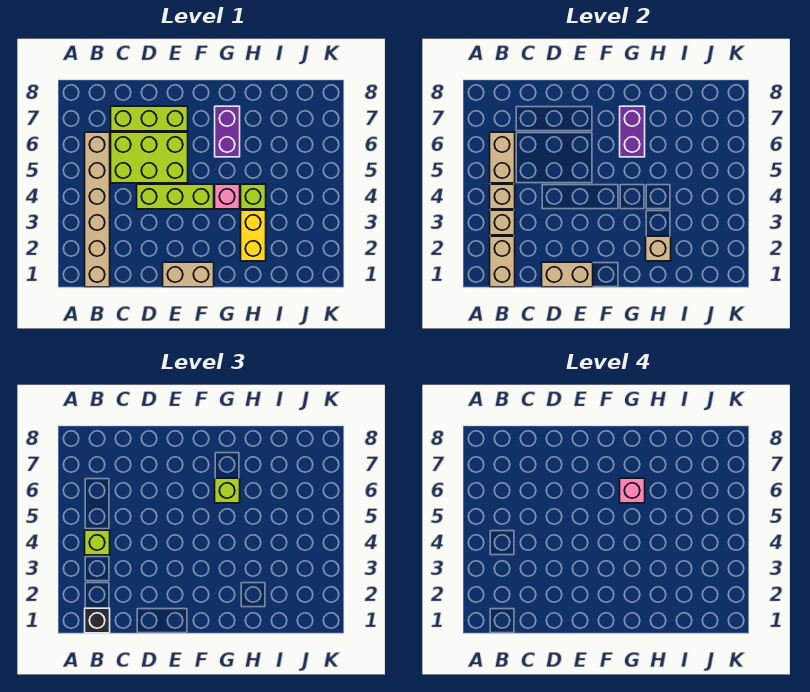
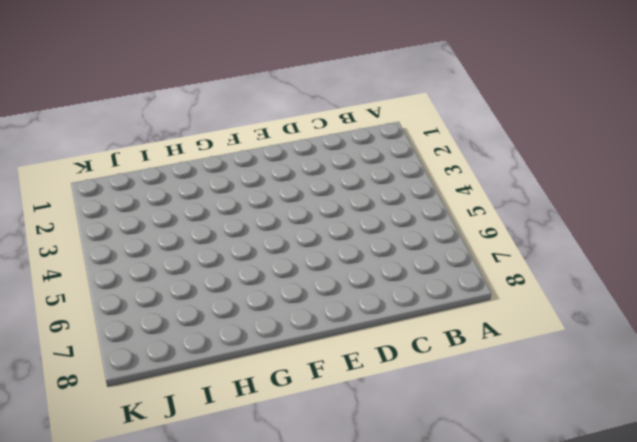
none -> tan 1x6 brick [85,132,110,287]
none -> lime 2x3 brick [111,132,188,183]
none -> lime 1x3 brick [111,106,188,131]

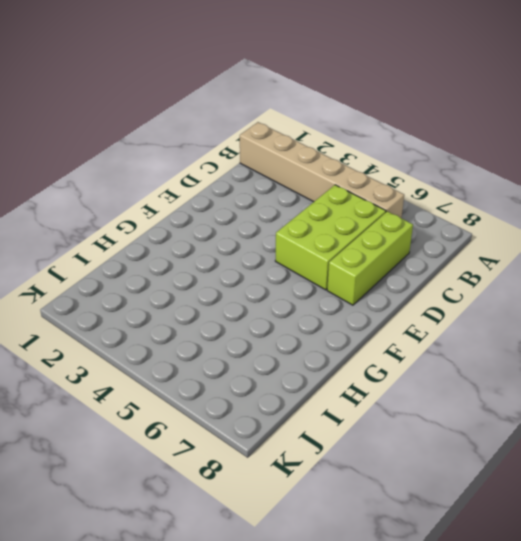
none -> lime 1x3 brick [137,184,214,209]
none -> tan 1x2 brick [163,262,214,287]
none -> pink 1x1 brick [215,184,240,209]

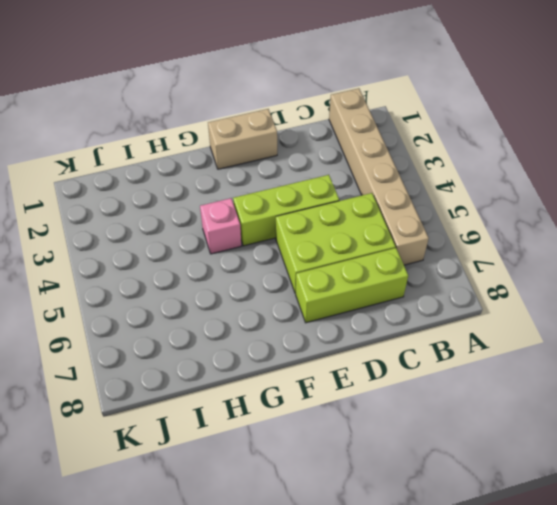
none -> purple 1x2 brick [215,106,240,157]
none -> yellow 1x2 brick [241,210,266,261]
none -> lime 1x1 brick [241,184,266,209]

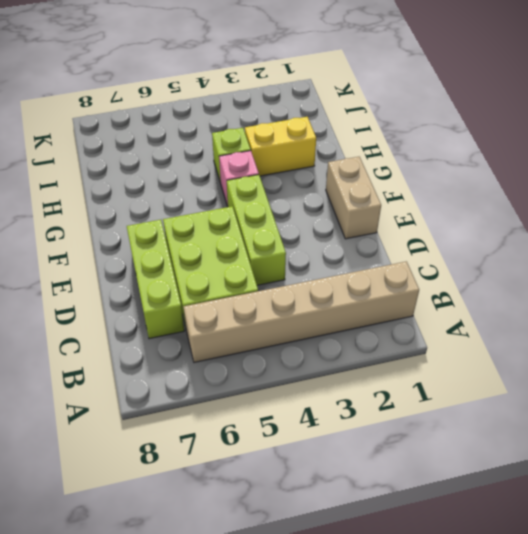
none -> purple 1x2 brick [215,106,240,157]
none -> tan 1x2 brick [490,236,515,287]
none -> tan 1x1 brick [490,210,515,235]

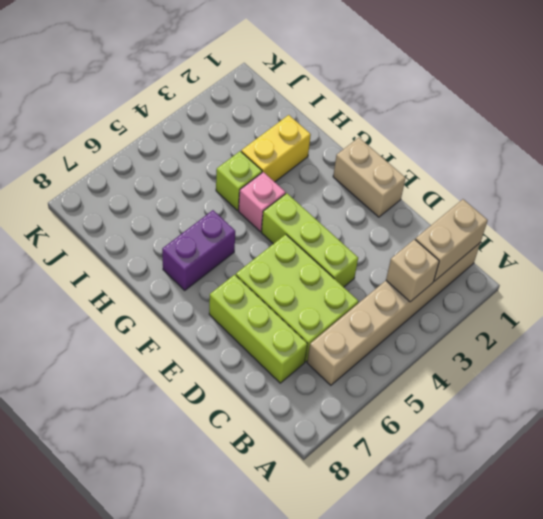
none -> tan 1x1 brick [490,184,515,209]
none -> tan 1x2 brick [490,132,515,183]
none -> tan 1x2 brick [542,262,593,287]

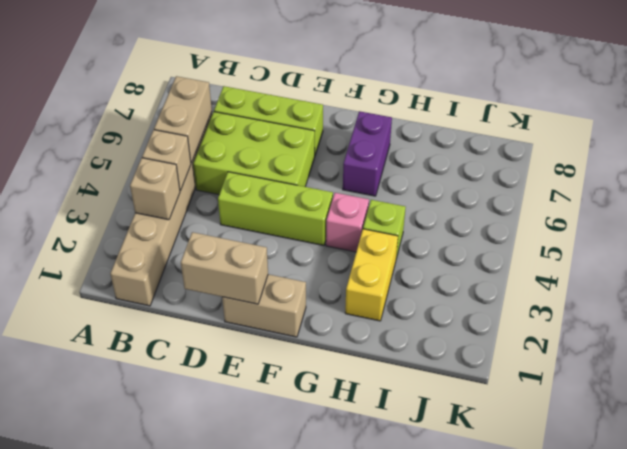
none -> tan 1x2 brick [490,236,515,287]
none -> purple 1x2 brick [620,106,645,157]
none -> tan 1x1 brick [646,236,671,261]

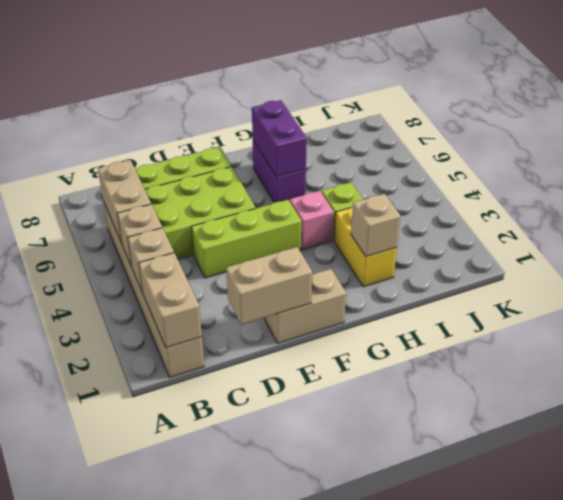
none -> black 1x1 brick [85,608,110,633]
none -> lime 1x1 brick [85,530,110,555]
none -> lime 1x1 brick [215,478,240,503]

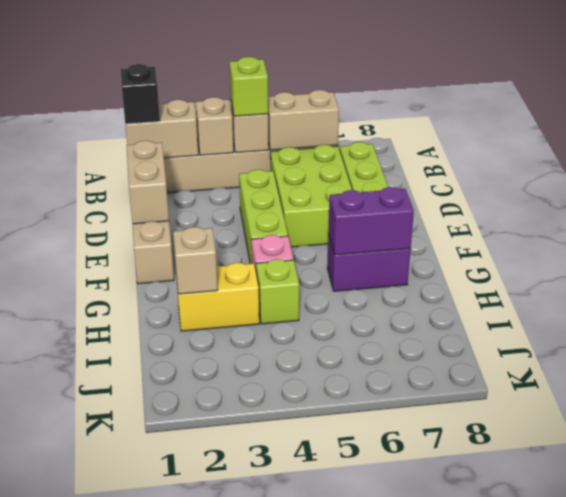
none -> lime 1x1 brick [215,478,240,503]
none -> pink 1x1 brick [620,478,645,503]

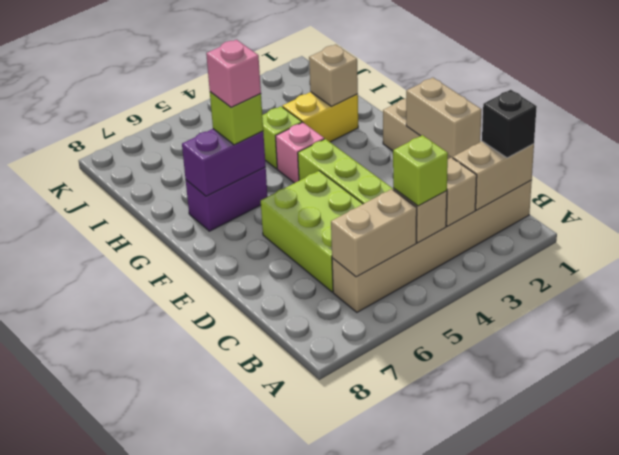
none -> lime 1x3 brick [111,106,188,131]

